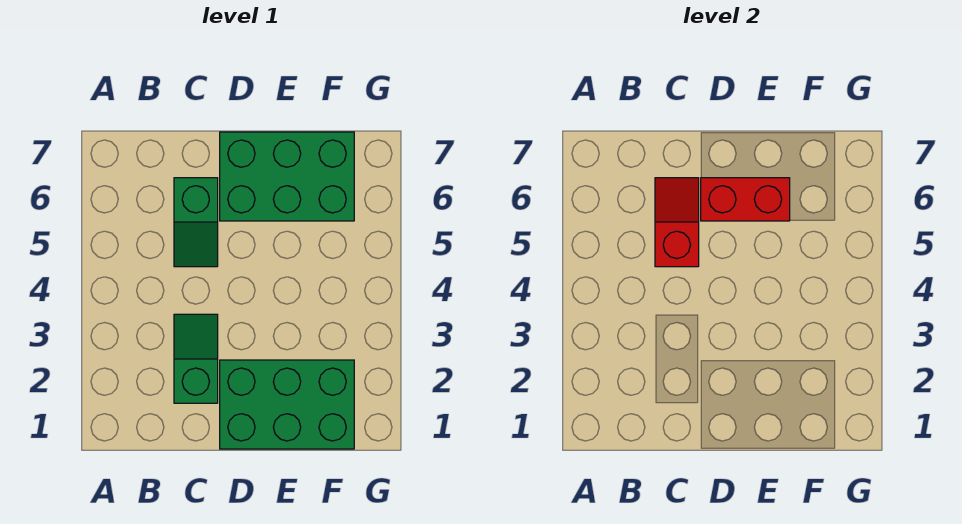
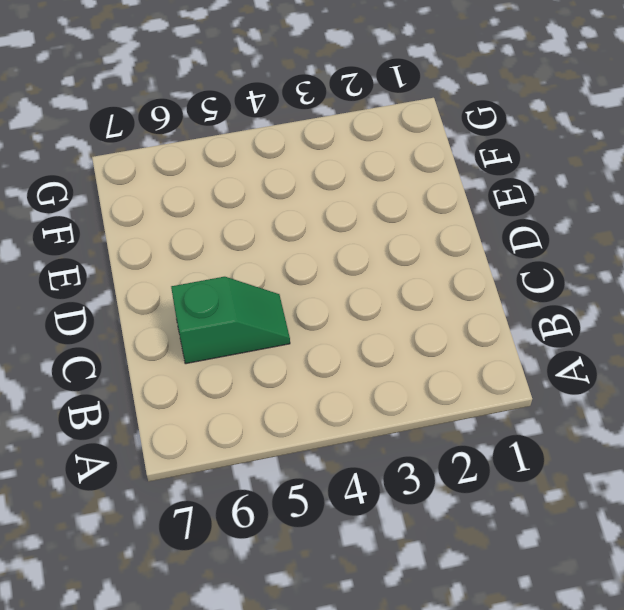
none -> green 1x2 slope [174,314,218,403]
none -> green 2x3 brick [220,360,354,449]

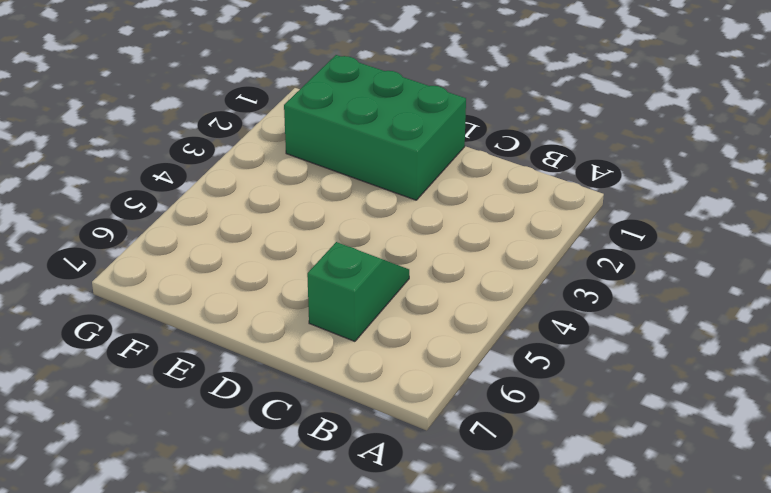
none -> green 1x2 slope [174,314,218,403]
none -> green 2x3 brick [220,132,354,221]

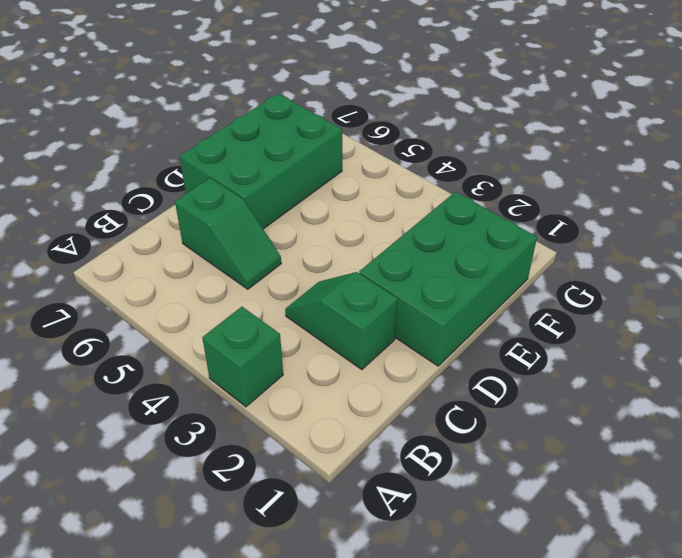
green 1x1 brick [202,307,283,407] -> none
none -> red 1x2 slope [655,178,699,267]
none -> red 1x2 brick [701,178,790,221]

